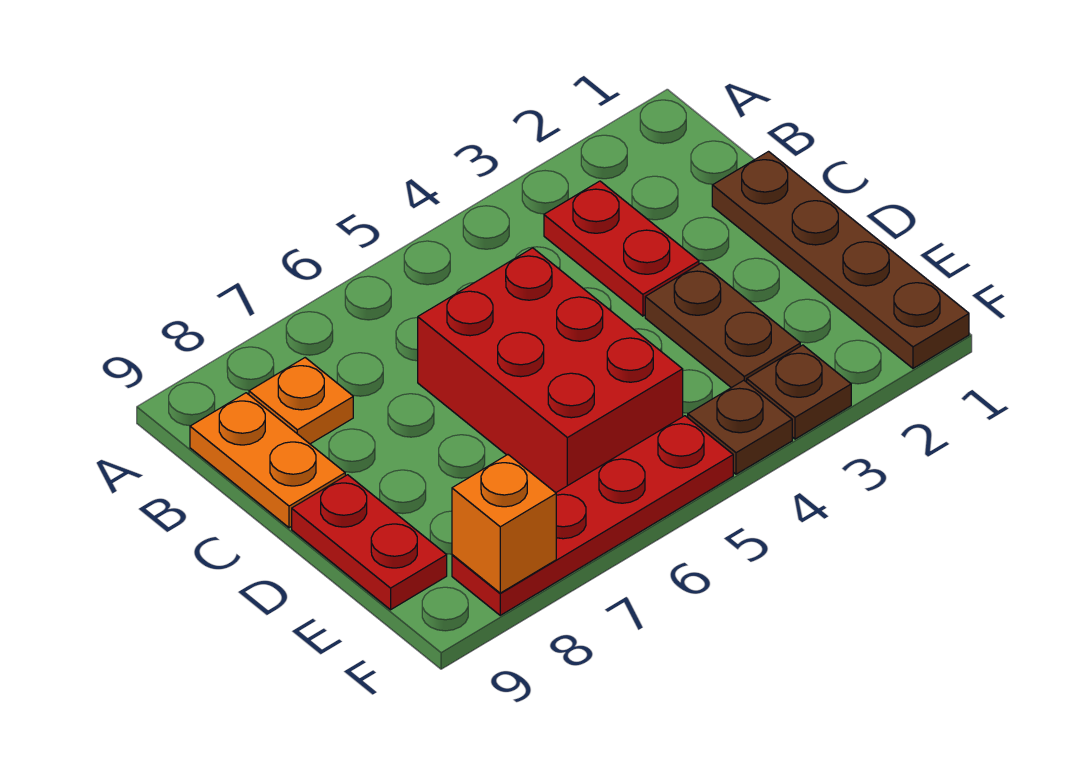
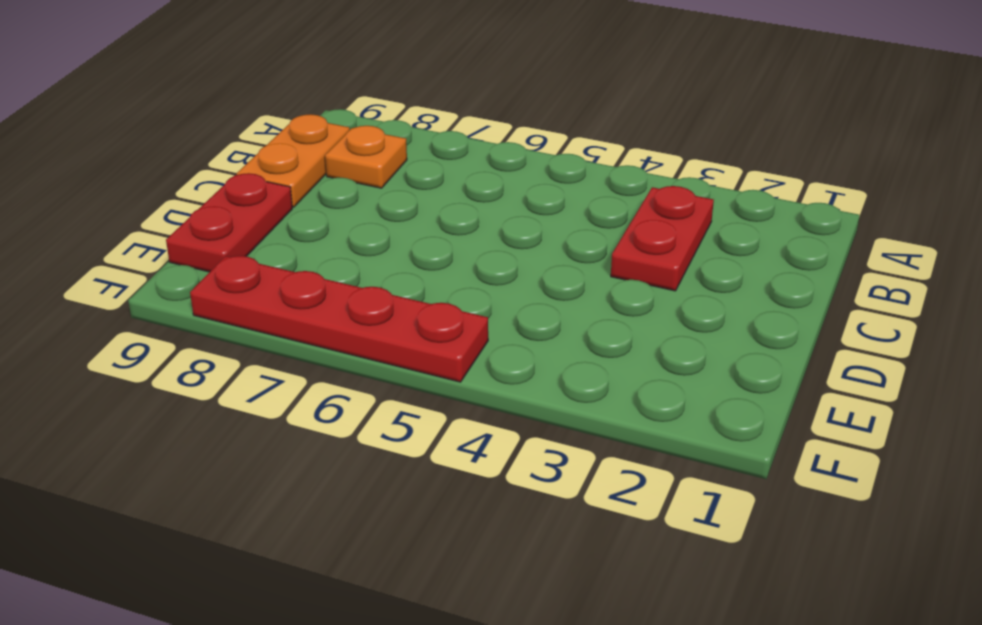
none -> brown 1x4 plate [712,152,969,368]
none -> red 2x3 brick [418,248,683,493]

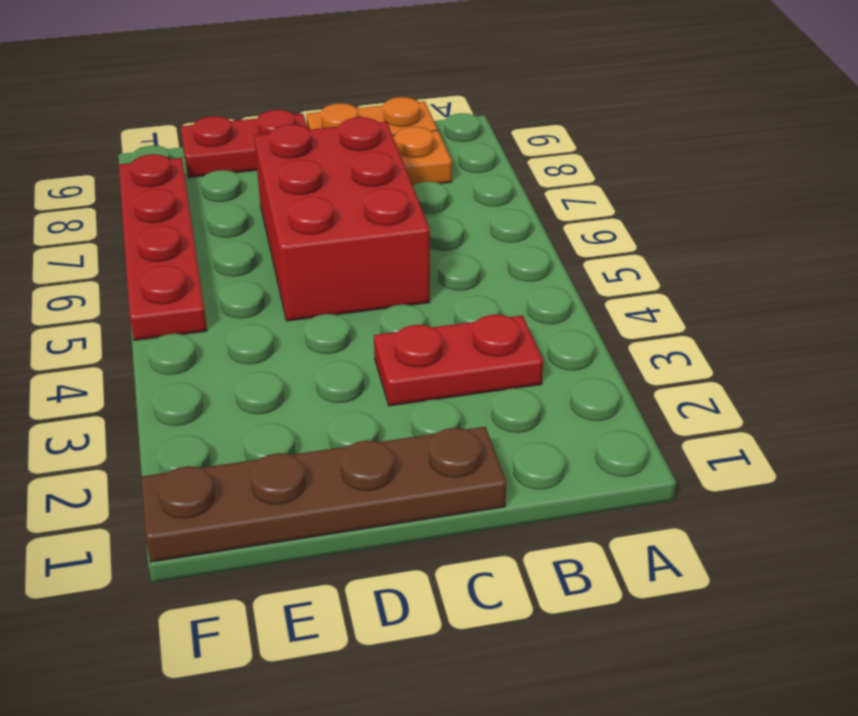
red 2x3 brick [254,117,430,321] -> red 2x3 brick turned to [418,248,683,493]
none -> brown 1x2 plate [645,263,800,388]
none -> brown 1x1 plate [747,345,851,439]

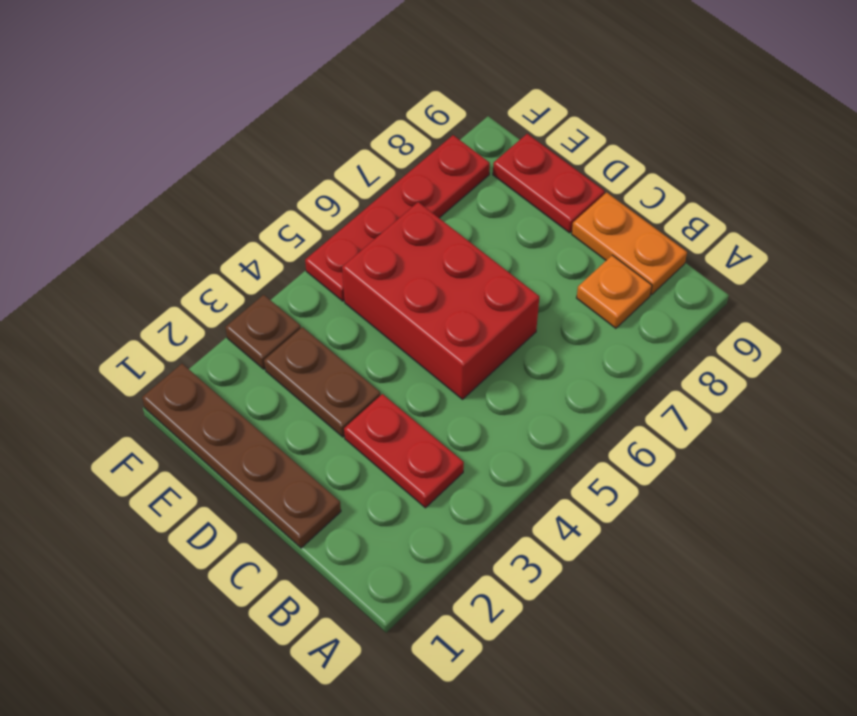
none -> brown 1x1 plate [688,380,792,474]
none -> orange 1x1 brick [452,455,556,593]

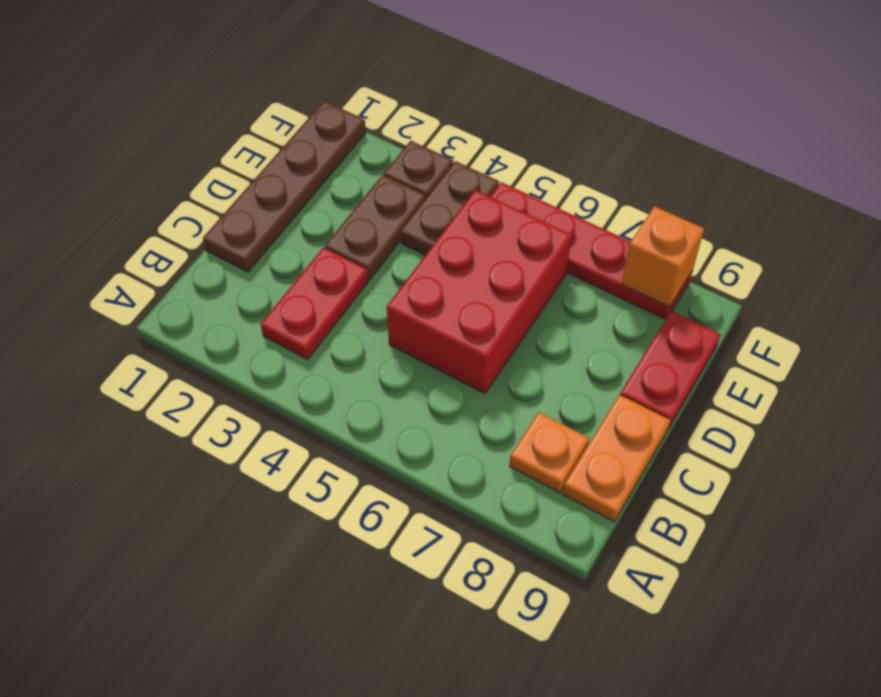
brown 1x2 plate [401,161,499,255] -> brown 1x1 plate [688,380,792,474]

